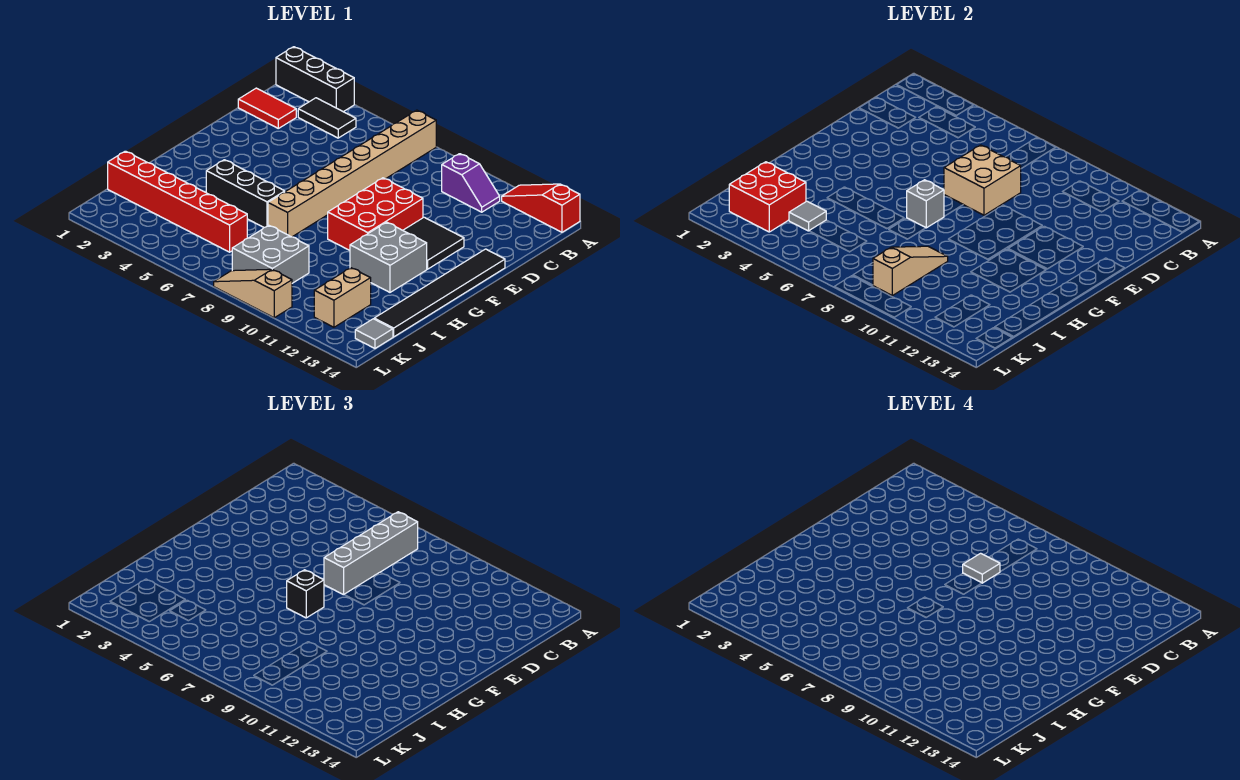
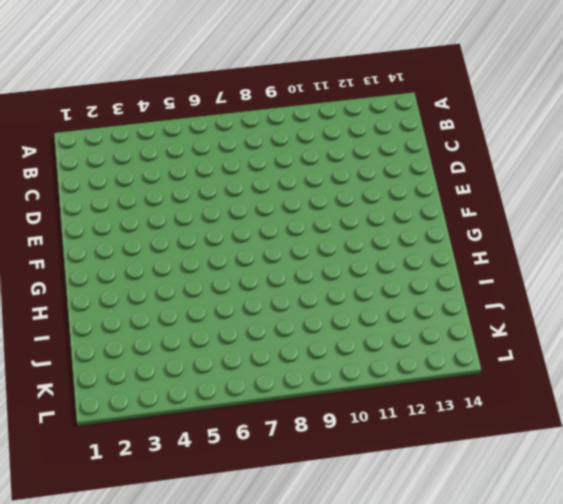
none -> black 1x3 brick [276,47,354,112]
none -> tan 1x8 brick [268,110,436,237]
none -> red 1x3 slope [502,184,580,232]

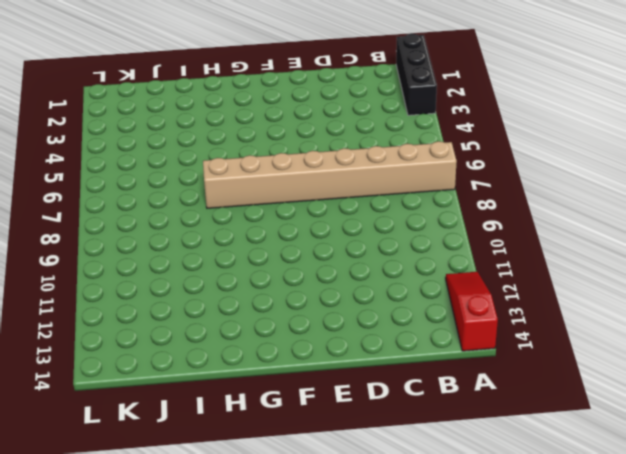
none -> black 1x2 tile [298,98,356,138]
none -> purple 1x2 slope [442,154,500,212]
none -> red 1x2 tile [238,88,296,128]

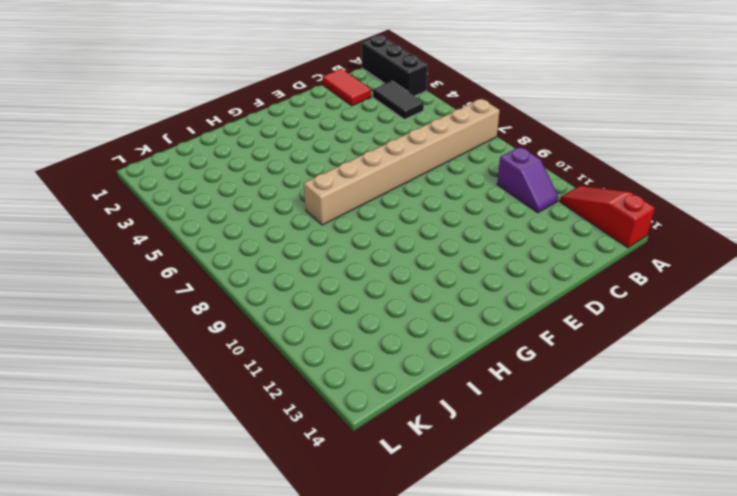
none -> red 2x3 brick [328,178,423,250]
none -> black 2x2 tile [403,217,464,269]
none -> black 1x6 tile [374,249,505,337]

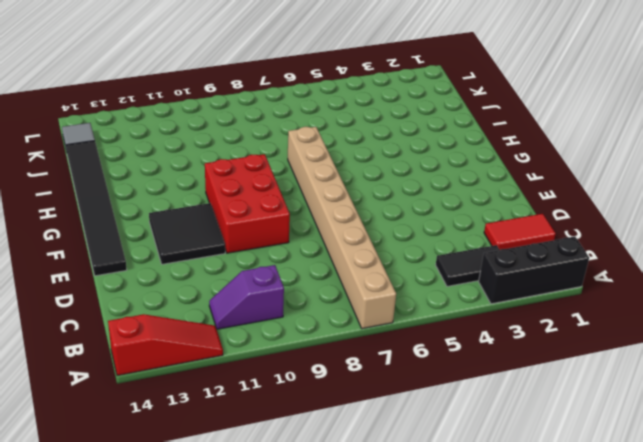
none -> grey 2x2 brick [350,222,427,292]
none -> black 1x3 brick [206,160,285,227]
none -> red 1x6 brick [108,151,247,252]

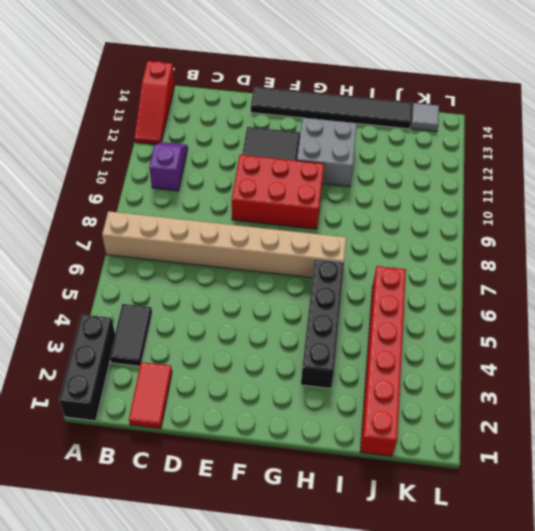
black 1x4 brick [301,259,344,388] -> black 1x3 brick [206,160,285,227]
none -> grey 2x2 brick [232,225,309,283]
none -> tan 1x2 brick [314,268,371,327]
none -> tan 1x3 slope [214,269,292,318]

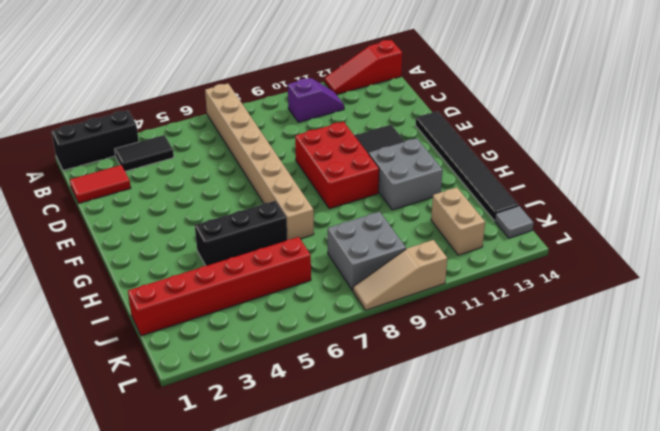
none -> tan 2x2 brick [944,145,1021,215]
none -> grey 1x1 brick [907,180,944,228]
none -> tan 1x3 slope [873,246,948,296]

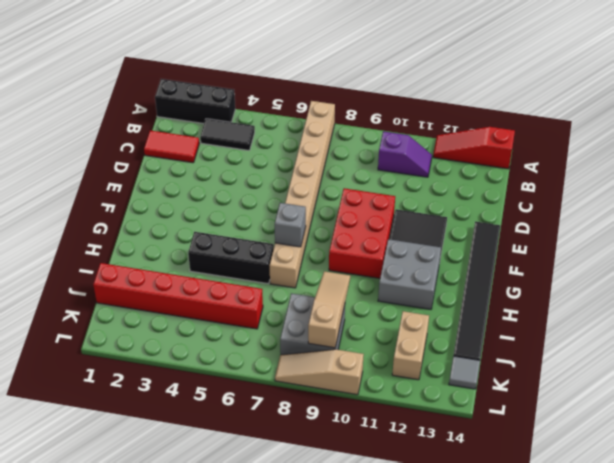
none -> tan 2x2 brick [944,145,1021,215]
none -> red 2x2 brick [729,162,806,232]
none -> grey 1x1 tile [789,201,826,231]

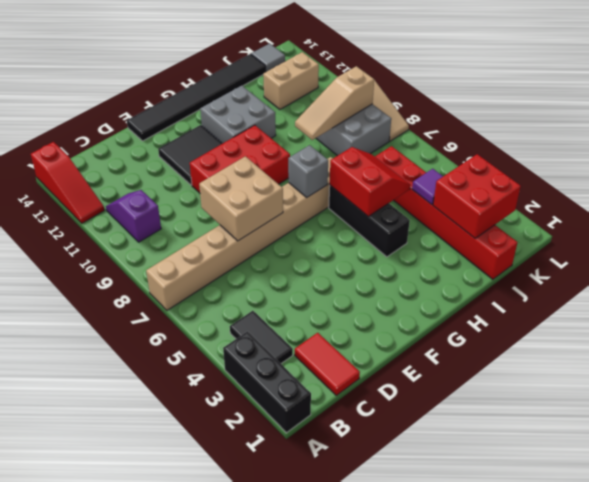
red 2x2 slope [330,147,411,216] -> none
purple 1x1 tile [412,169,443,205] -> grey 1x1 tile [789,201,826,231]
none -> grey 1x4 brick [324,512,418,595]
none -> black 1x1 brick [287,570,324,618]
none -> grey 1x1 tile [963,553,1000,583]

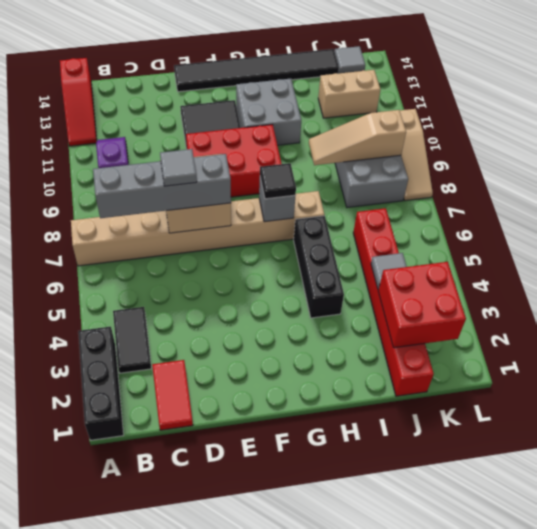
black 1x1 tile [260,163,296,199] -> black 1x1 brick [287,570,324,618]

